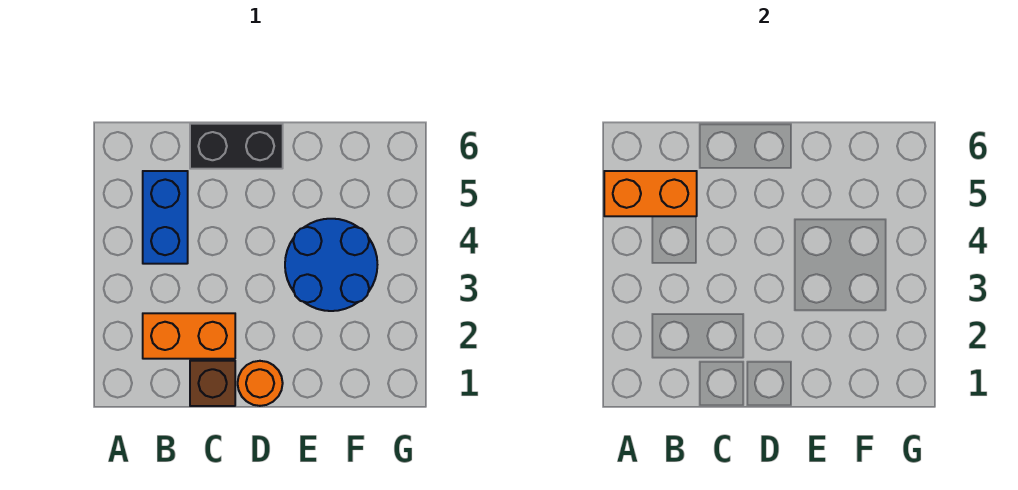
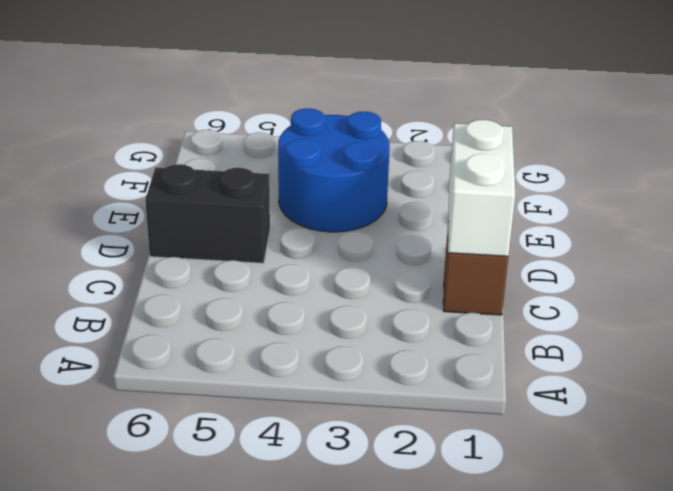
white 1x2 brick [448,120,515,256] -> none
black 1x2 brick [145,164,270,263] -> black 1x2 brick turned to [190,124,283,169]
none -> orange 1x2 brick [143,313,235,359]
none -> blue 1x2 brick [143,171,188,264]

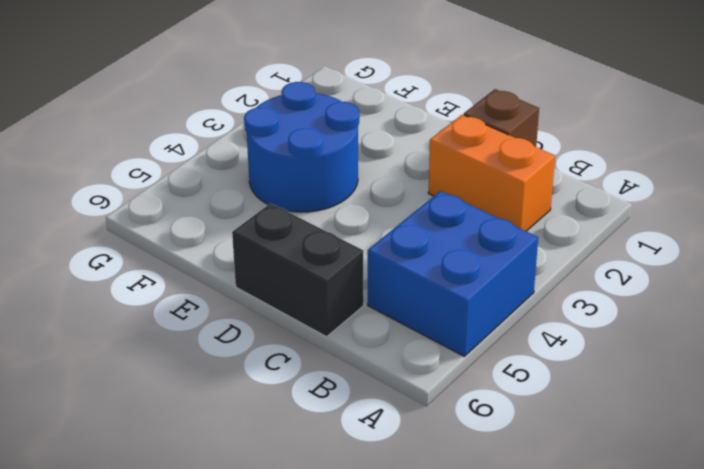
blue 2x2 brick [368,191,538,356] -> blue 1x2 brick [143,171,188,264]
none -> orange 1x1 round brick [238,361,283,406]
none -> orange 1x2 brick [604,171,697,216]

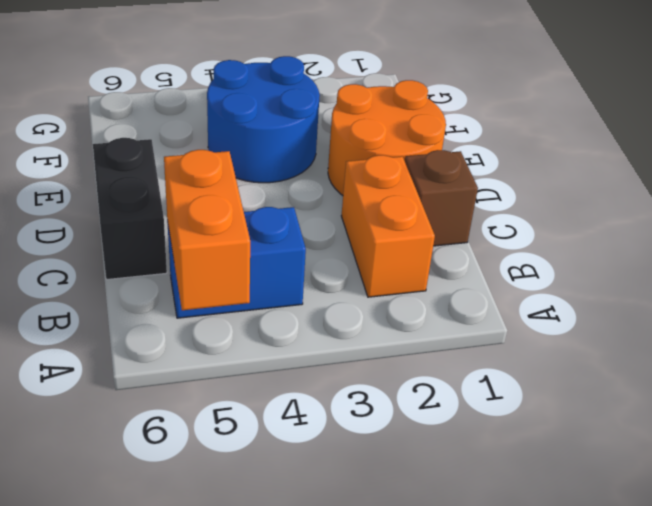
orange 2x2 round brick [328,80,446,195] -> orange 1x1 round brick [238,361,283,406]

